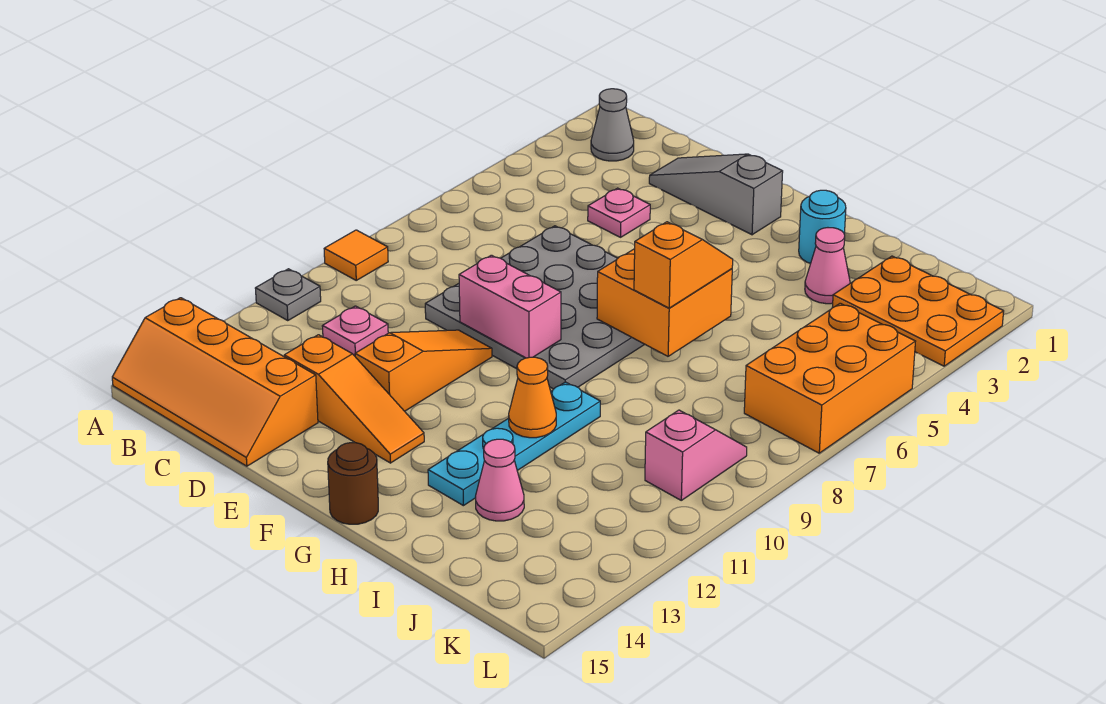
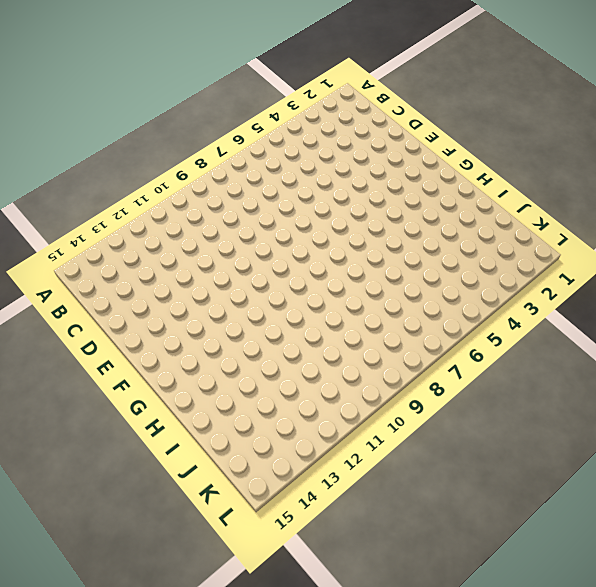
none -> orange 1x1 tile [324,230,388,280]
none -> grey 1x1 plate [255,269,321,321]
none -> orange 2x4 slope [112,298,318,466]

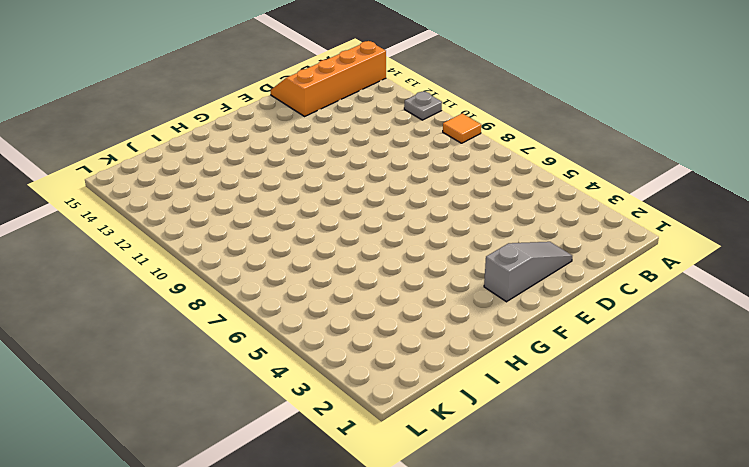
none -> grey 1x1 cone [591,89,634,161]
none -> pink 1x1 plate [322,306,388,356]
none -> pink 1x1 plate [588,188,650,237]

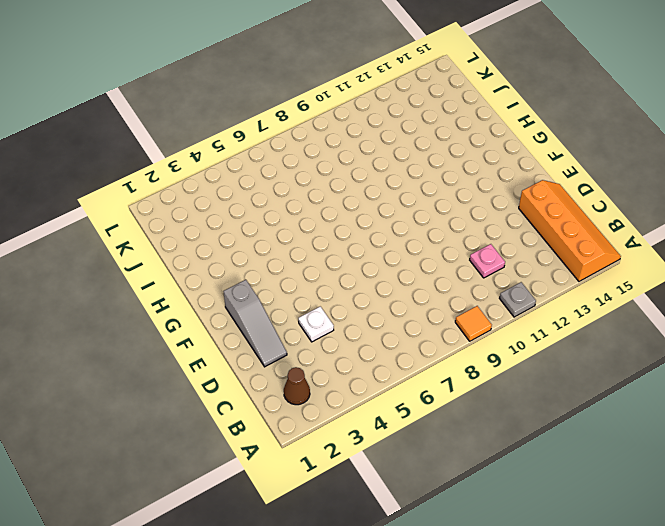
brown 1x1 cone [284,367,310,405] -> grey 1x1 cone [591,89,634,161]
white 1x1 plate [298,307,334,342] -> pink 1x1 plate [588,188,650,237]
none -> grey 4x4 plate [425,226,645,389]
none -> orange 1x3 slope [284,335,424,463]
none -> orange 1x3 slope [355,330,492,411]

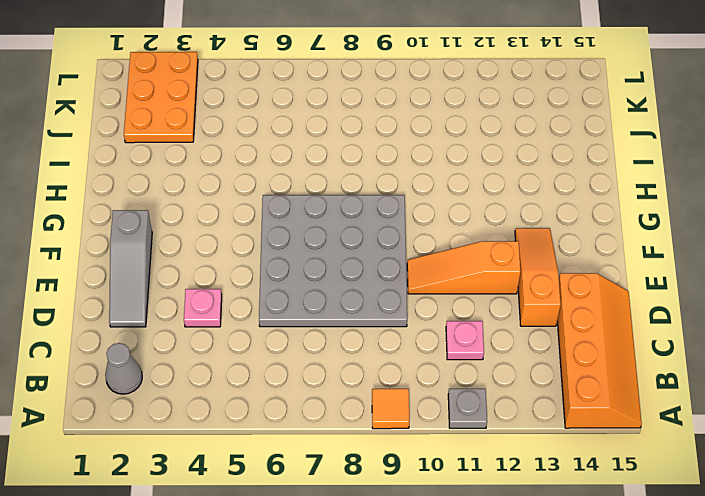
none -> brown 1x1 round brick [328,443,378,524]
none -> cyan 1x1 round brick [799,190,846,264]
none -> cyan 1x4 plate [428,382,600,506]

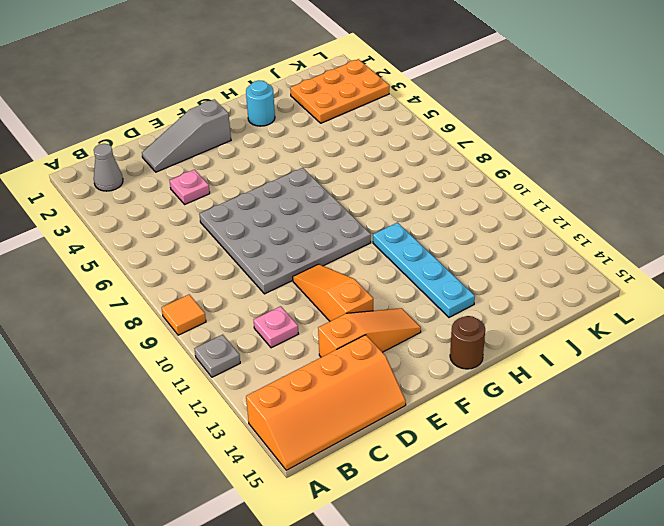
none -> pink 1x1 cone [805,228,850,304]
none -> pink 1x1 cone [476,439,524,521]
none -> orange 2x3 brick [744,303,916,453]

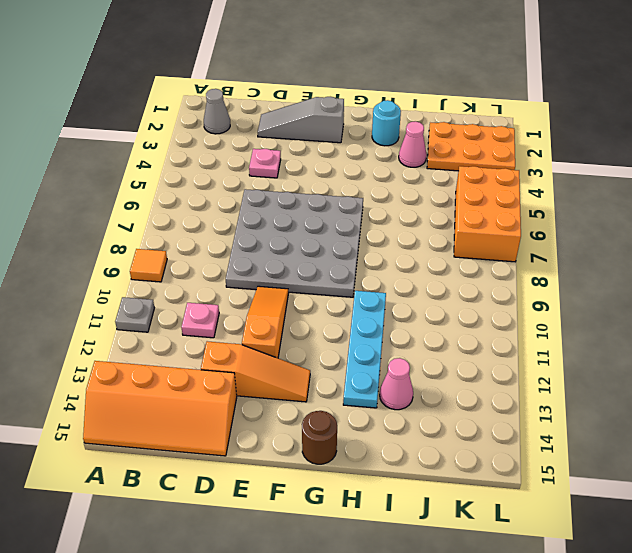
none -> pink 1x2 slope [645,410,747,500]
none -> pink 1x2 brick [459,255,561,358]
none -> orange 2x2 brick [597,249,732,356]

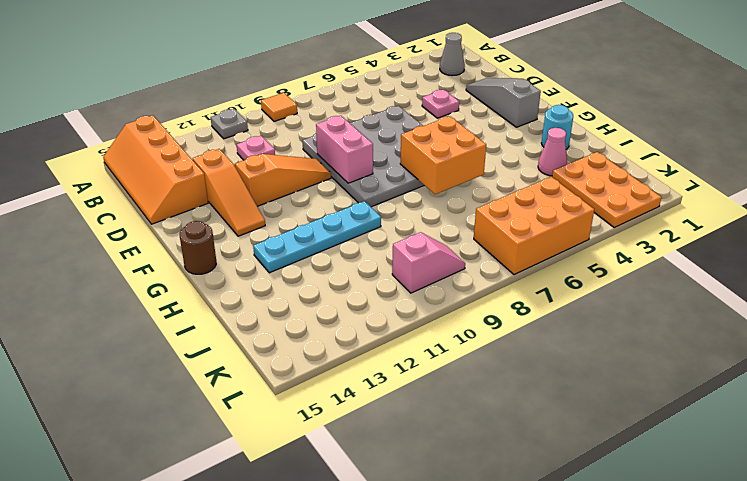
none -> pink 1x1 cone [476,439,524,521]
none -> orange 1x1 cone [509,357,556,438]
none -> orange 1x2 slope [634,222,733,308]

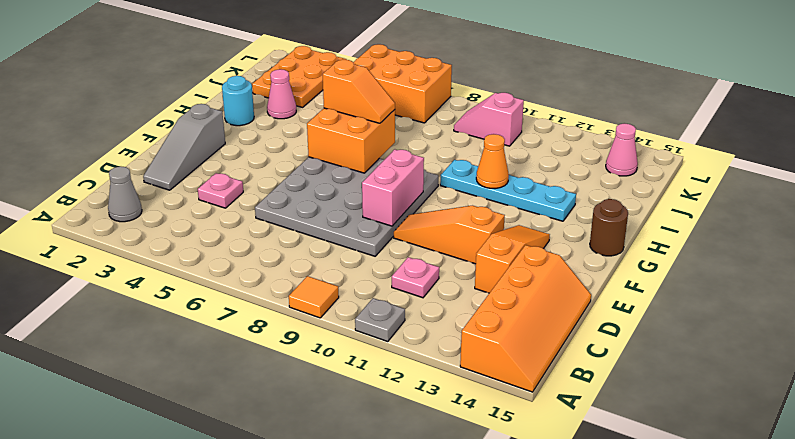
orange 1x2 slope [323,60,395,123] -> orange 1x2 slope turned to [634,222,733,308]
pink 1x1 cone [606,123,638,176] -> pink 1x1 cone moved to [476,439,524,521]

